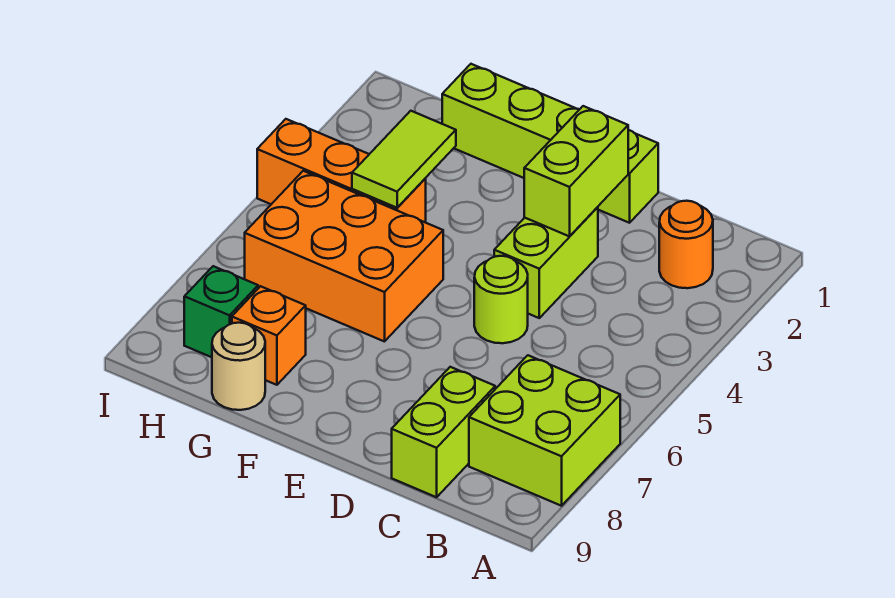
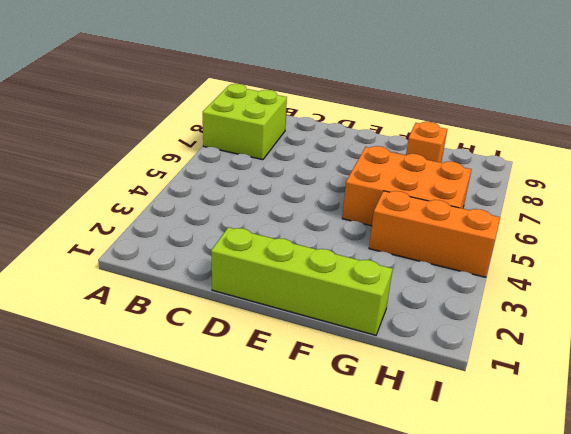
none -> orange 1x1 round brick [659,201,713,288]
none -> lime 1x2 brick [392,367,495,497]
none -> lime 1x2 brick [494,207,598,318]

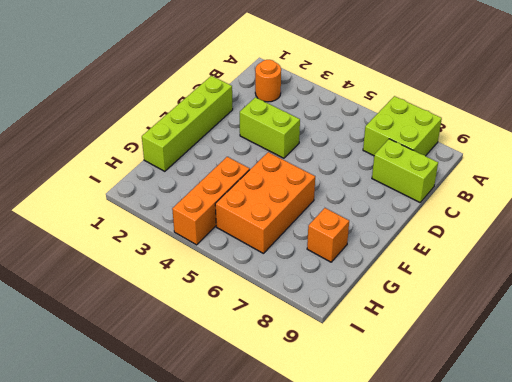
none -> lime 1x1 round brick [474,256,528,343]
none -> tan 1x1 round brick [212,323,265,410]
none -> green 1x1 brick [184,266,258,357]

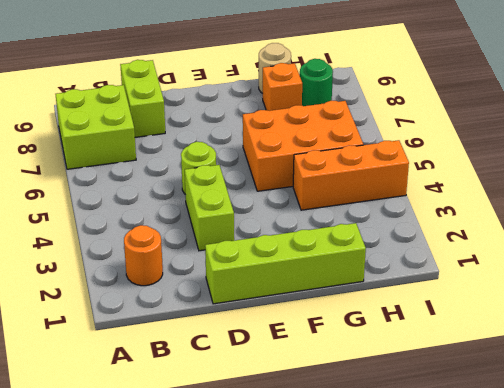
green 1x1 round brick [300,59,333,106] -> green 1x1 brick [184,266,258,357]
none -> lime 1x2 brick [524,106,628,236]
none -> lime 1x2 tile [352,111,456,208]

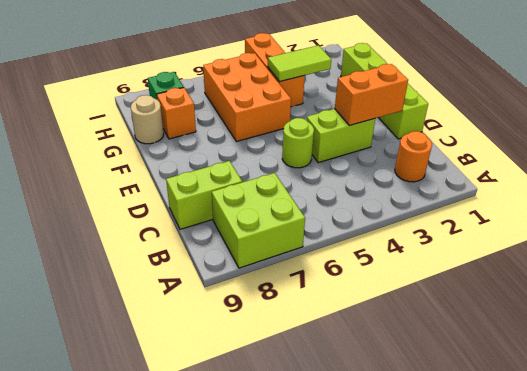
orange 1x2 brick [335,64,408,126] -> lime 1x2 brick [524,106,628,236]

